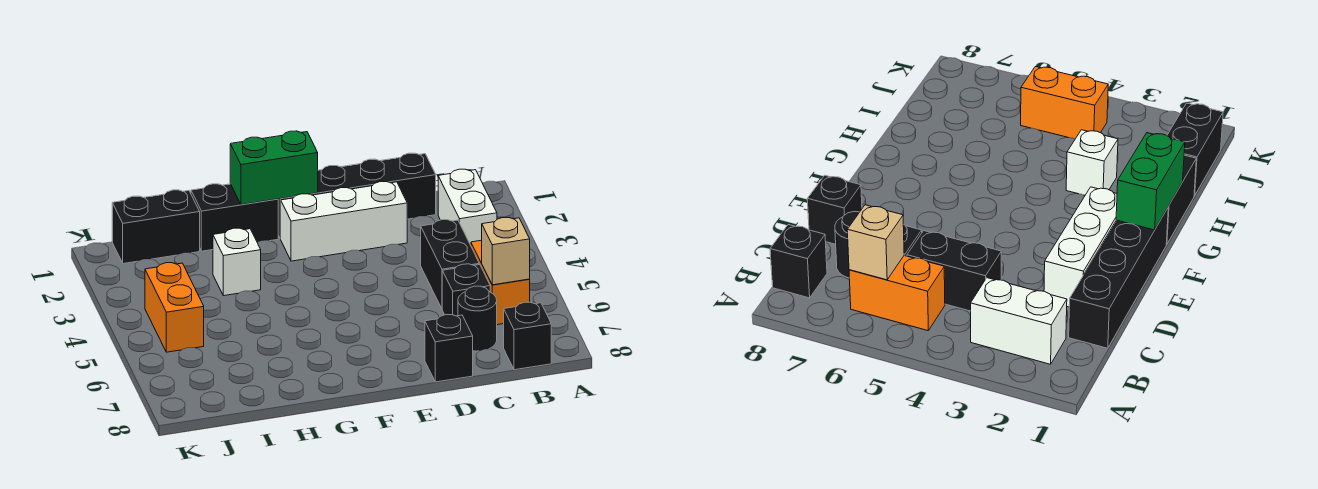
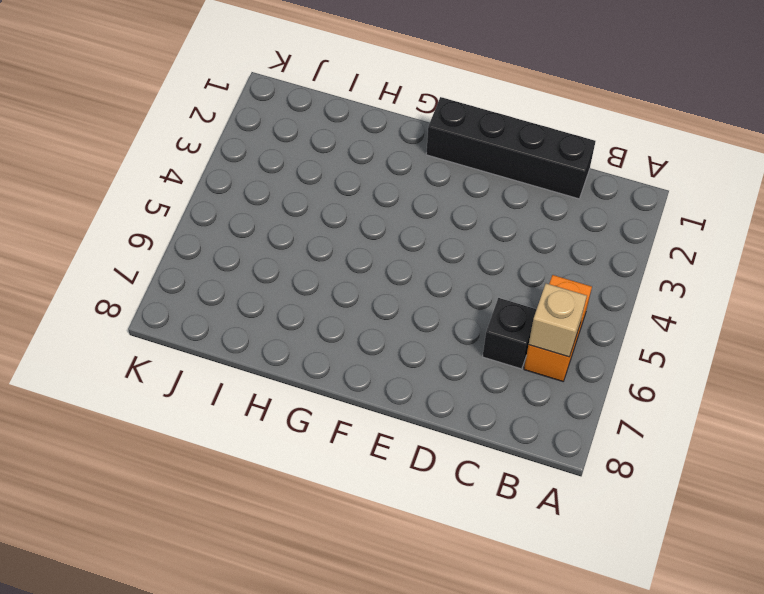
none -> white 1x2 brick [438,169,497,245]
none -> black 1x1 brick [504,302,551,370]
none -> black 1x2 brick [421,220,479,309]

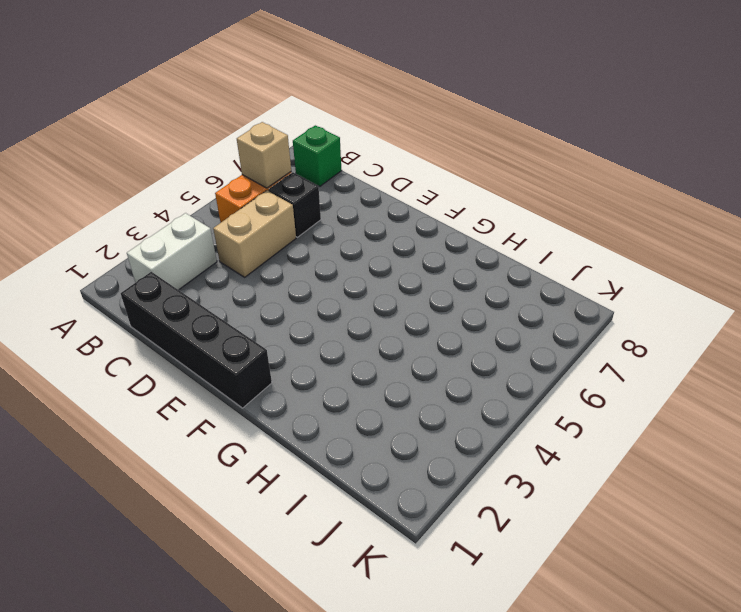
green 1x1 brick [293,125,342,186] -> black 1x1 brick [504,302,551,370]
tan 1x2 brick [213,191,296,277] -> black 1x2 brick [421,220,479,309]
none -> black 1x1 round brick [458,286,497,351]
none -> white 1x3 brick [281,182,407,261]
none -> black 1x1 brick [425,315,473,382]

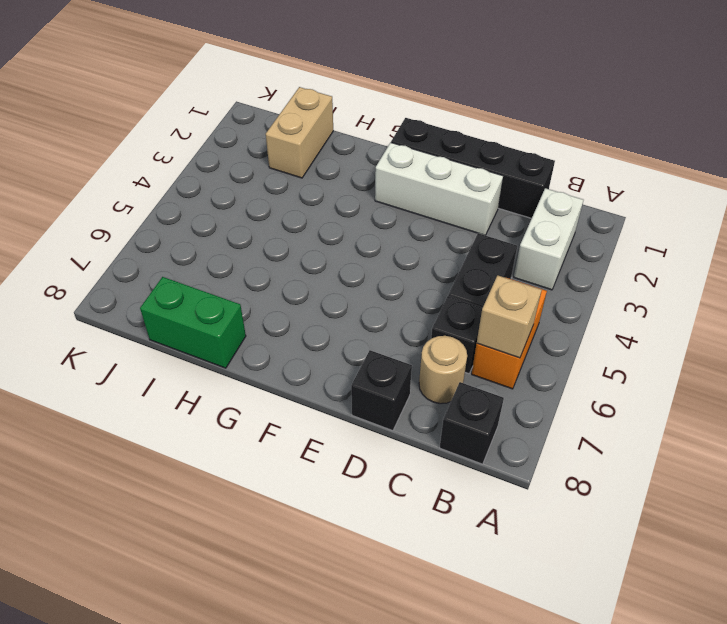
tan 1x1 round brick [419,336,467,404] -> black 1x1 round brick [458,286,497,351]
green 1x2 brick [140,277,246,368] -> green 1x2 brick moved to [230,131,318,205]
tan 1x2 brick [266,87,333,178] -> black 1x2 brick [112,190,200,264]
none -> black 1x2 brick [191,184,278,251]
none -> white 1x1 brick [213,228,261,296]
none -> orange 1x2 brick [145,263,204,352]

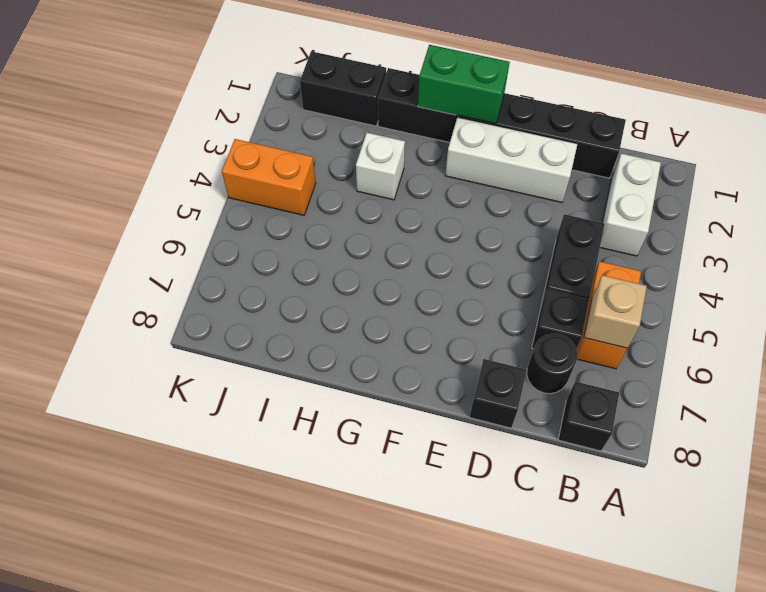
orange 1x2 brick [222,139,316,215] -> orange 1x2 brick turned to [145,263,204,352]

